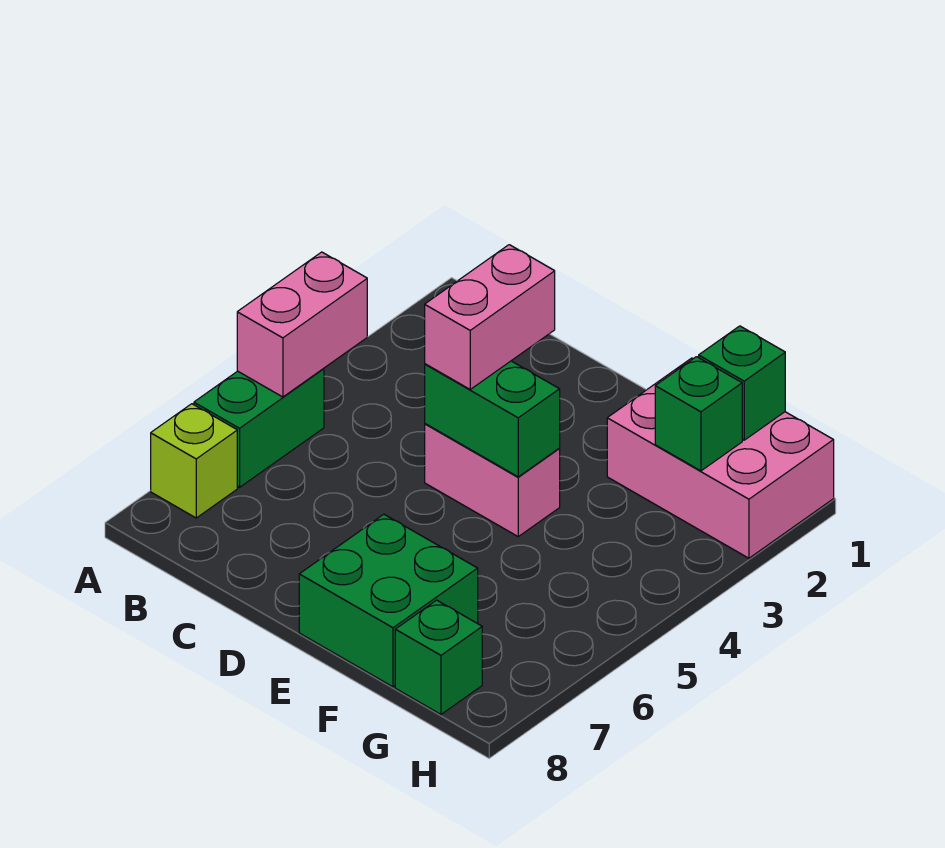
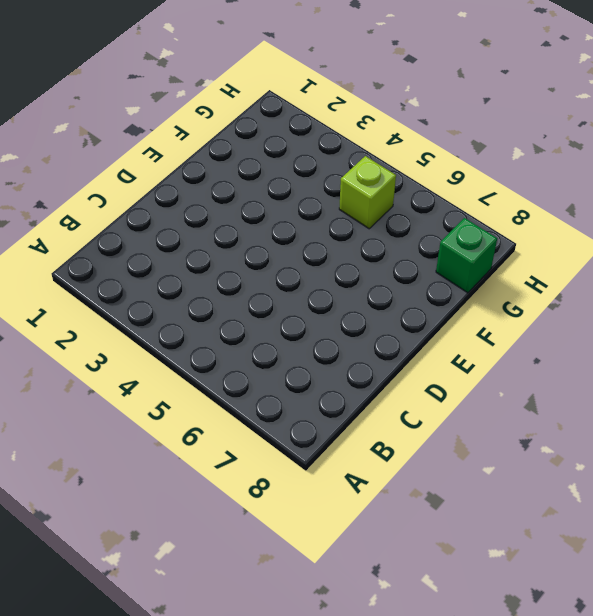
lime 1x1 brick [339,156,396,229] -> lime 1x1 brick moved to [151,404,237,518]
none -> green 1x2 brick [194,368,324,487]
none -> pink 1x2 brick [425,424,560,536]

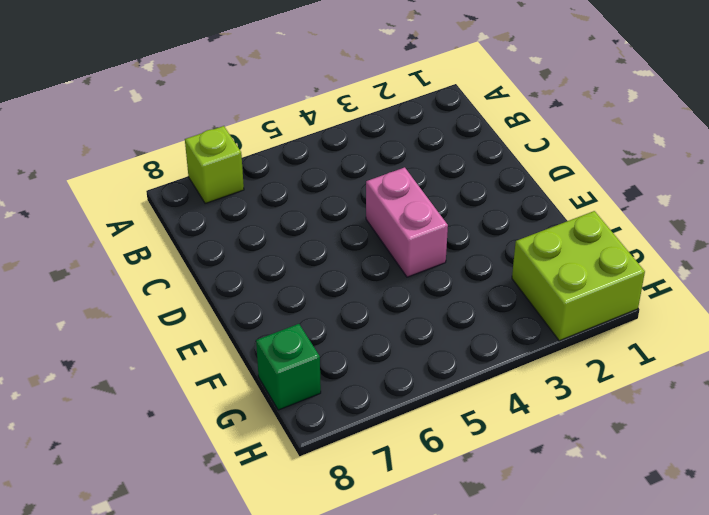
lime 2x2 brick [512,211,645,341] -> pink 2x3 brick [607,358,834,558]
none -> green 1x2 brick [194,368,324,487]
none -> green 2x2 brick [299,514,478,687]

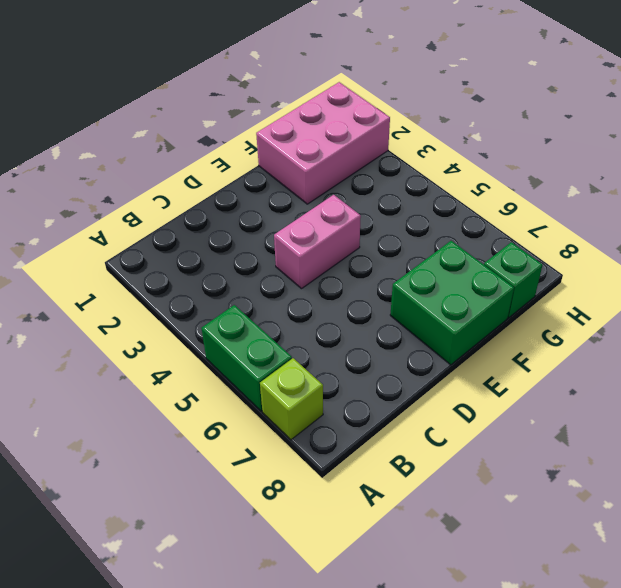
none -> pink 1x2 brick [237,252,367,397]
none -> green 1x2 brick [425,361,560,477]

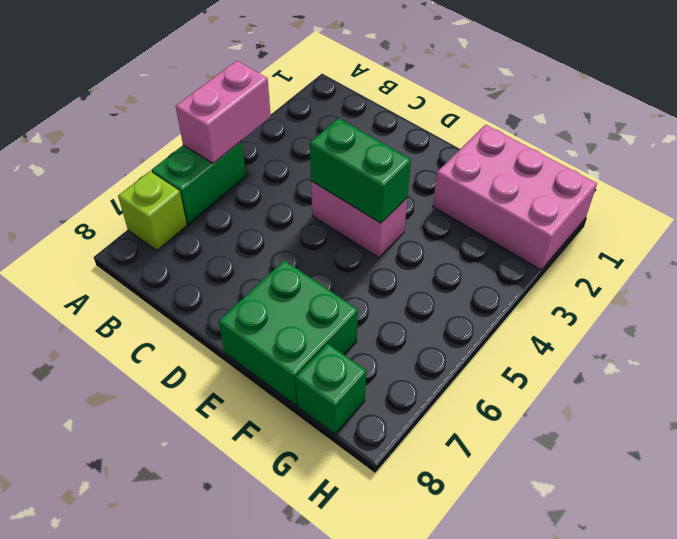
none -> green 1x1 brick [699,326,785,440]
none -> green 1x1 brick [655,357,742,471]

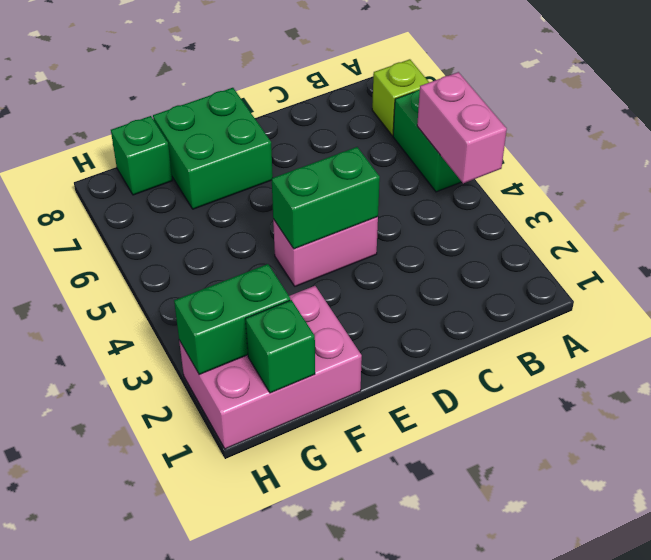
green 1x2 brick [174,264,290,374] -> green 1x1 brick [655,357,742,471]
none -> pink 1x2 brick [425,245,555,389]

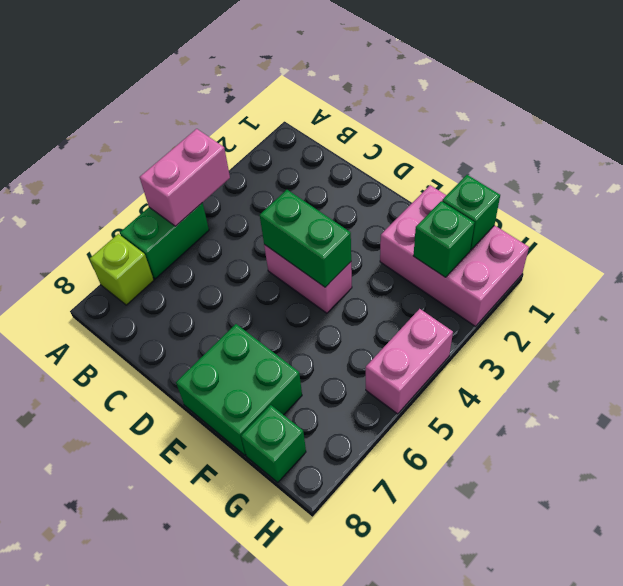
pink 1x2 brick [366,309,453,414] -> pink 1x2 brick moved to [425,245,555,389]

